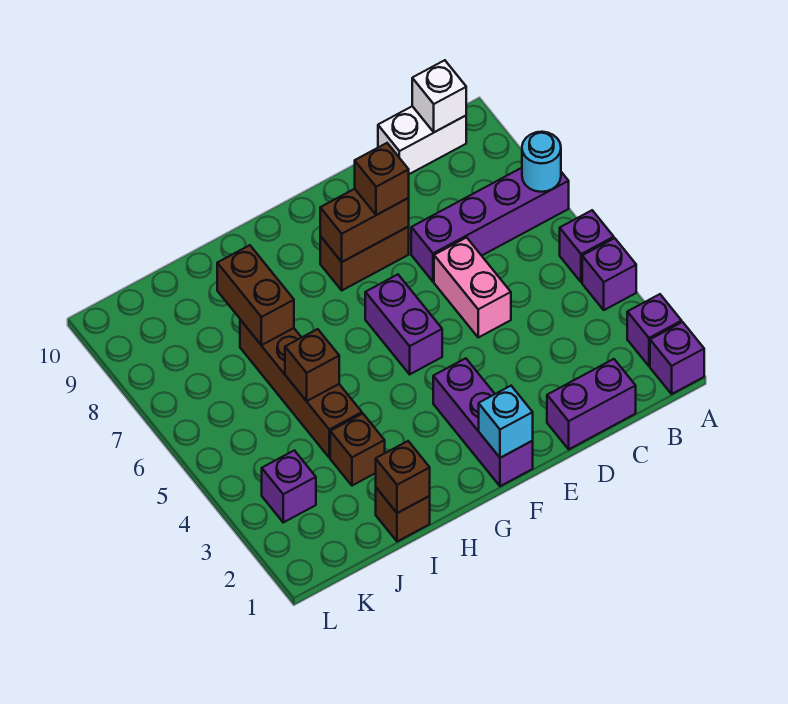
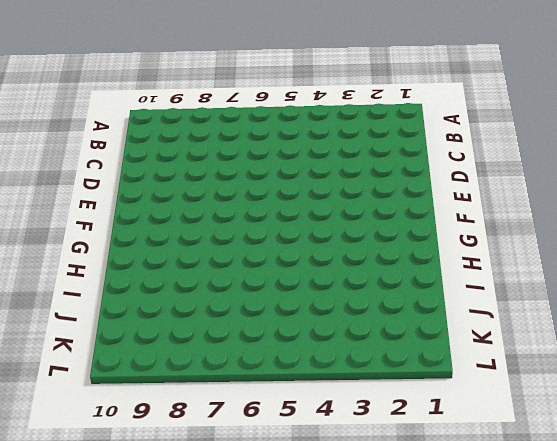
none -> purple 1x1 brick [650,322,704,394]
none -> purple 1x1 brick [627,294,682,366]
none -> purple 1x1 brick [582,238,636,310]

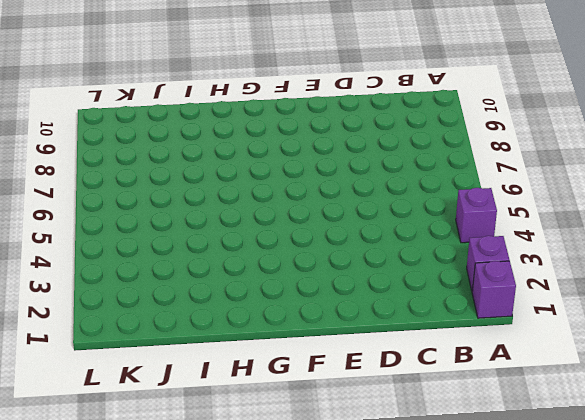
none -> purple 1x1 brick [560,210,614,282]
none -> purple 1x4 brick [411,168,569,282]
none -> white 1x2 brick [378,106,466,174]

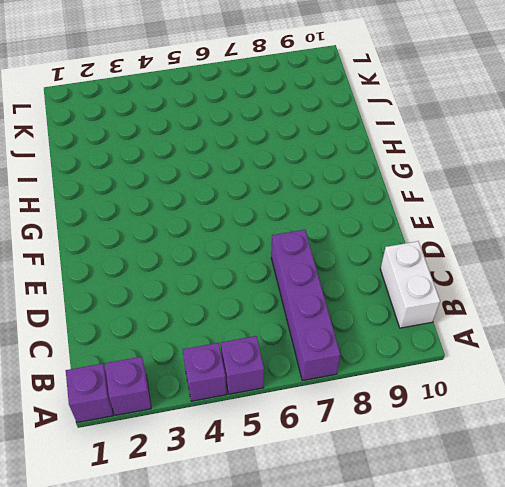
none -> purple 1x2 brick [547,359,636,449]
none -> pink 1x2 brick [434,238,511,337]
none -> brown 1x2 brick [320,227,409,290]

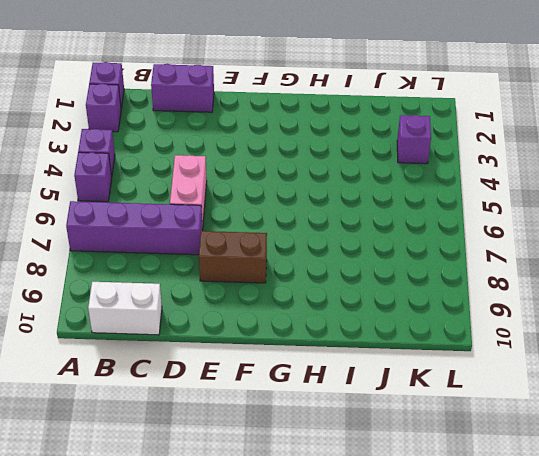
none -> purple 1x3 brick [433,358,533,486]
none -> purple 1x2 brick [365,275,442,374]
none -> brown 1x1 brick [376,488,430,542]

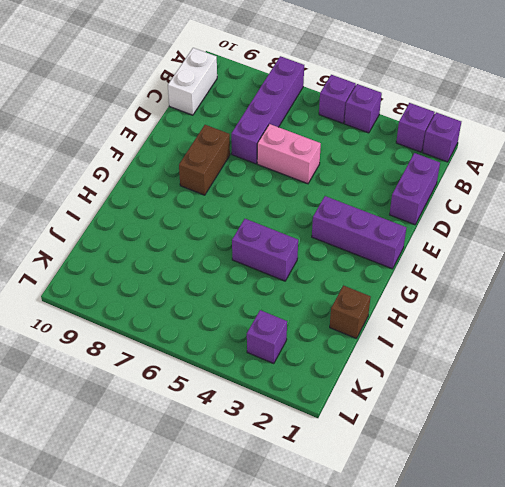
purple 1x2 brick [232,219,298,281] -> purple 1x2 brick moved to [365,275,442,374]
none -> brown 1x1 brick [330,414,385,486]
none -> brown 1x4 brick [240,320,362,458]
none -> cyan 1x1 round brick [522,132,561,192]

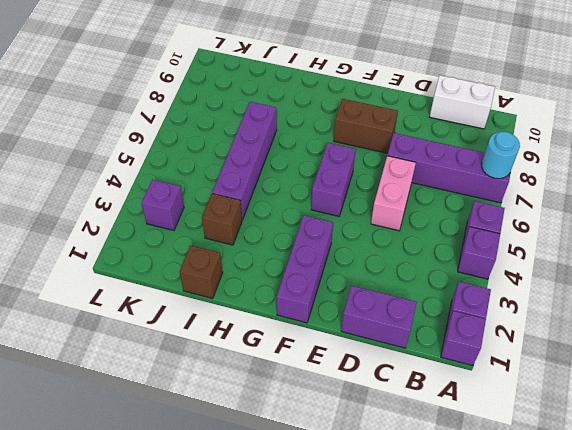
purple 1x4 brick [212,102,277,220] -> brown 1x4 brick [240,320,362,458]
none -> white 1x1 brick [412,60,466,132]
none -> brown 1x2 brick [320,189,409,262]
none -> cyan 1x1 brick [479,386,533,458]

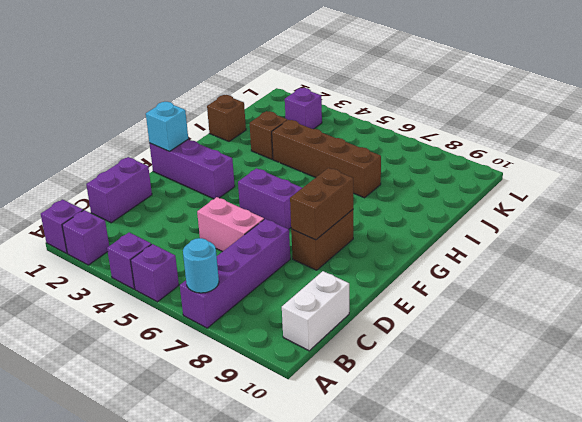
none -> white 1x1 brick [412,60,466,132]
none -> brown 1x1 brick [376,441,430,513]
none -> brown 1x1 brick [285,329,339,401]

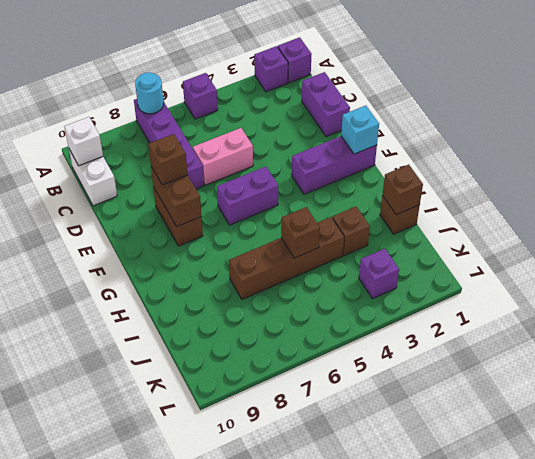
none -> purple 1x1 brick [582,238,636,310]
none -> brown 1x2 brick [217,245,294,345]

